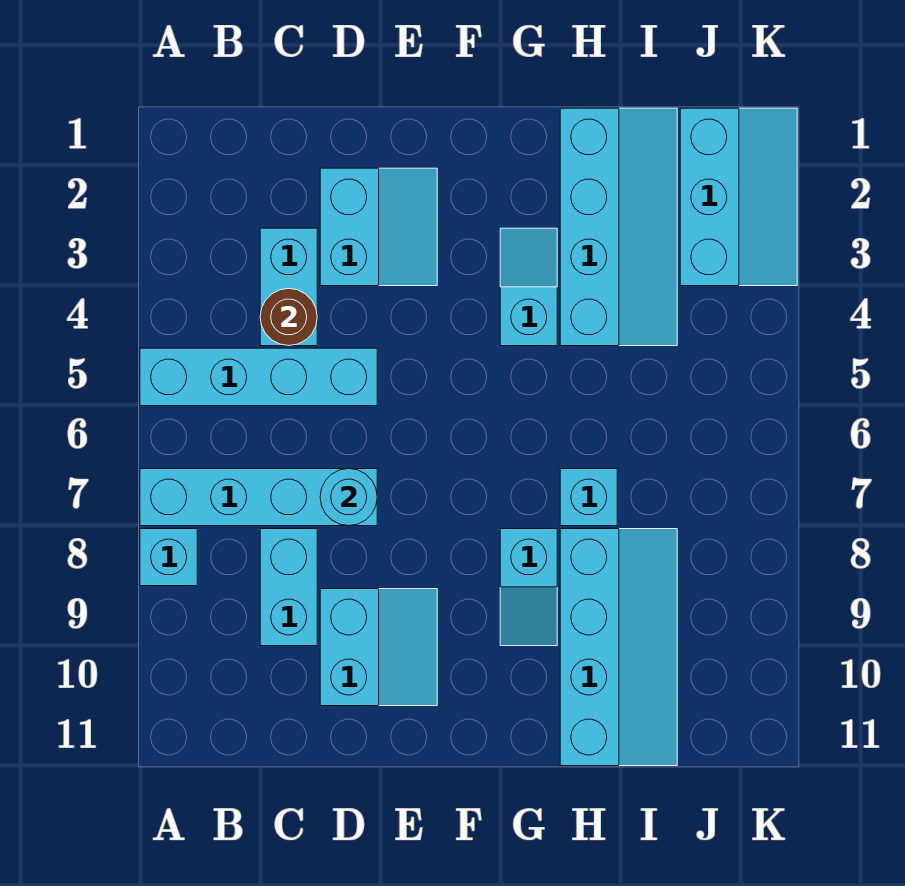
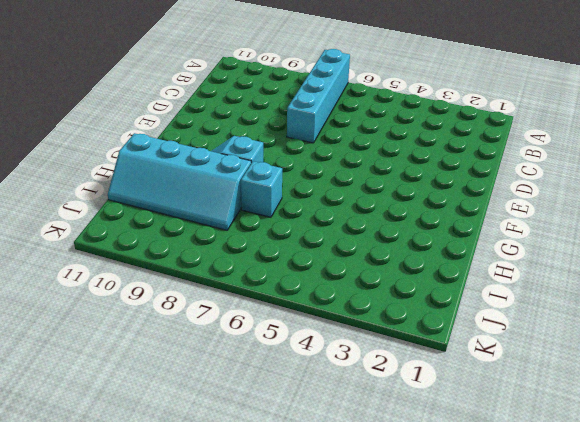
none -> cyan 1x4 brick [140,348,377,406]
none -> cyan 1x1 brick [140,529,197,586]
none -> cyan 1x2 brick [260,228,317,346]

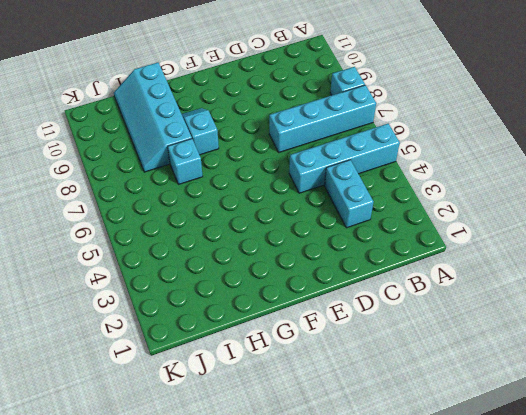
none -> cyan 1x2 brick [260,529,317,646]
none -> cyan 2x2 slope [320,168,437,286]
none -> cyan 2x2 slope [320,589,437,706]

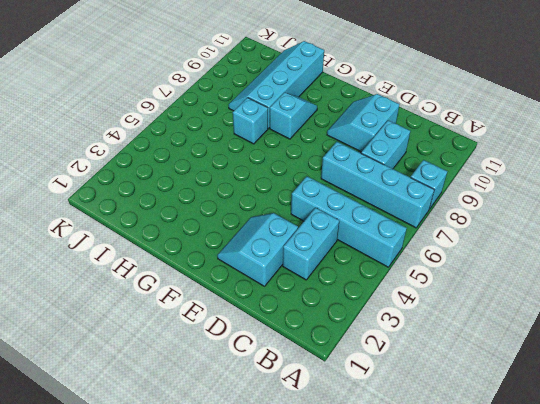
none -> cyan 1x2 slope [500,228,557,346]
none -> cyan 2x4 slope [560,108,677,346]
none -> cyan 2x3 slope [680,108,797,286]

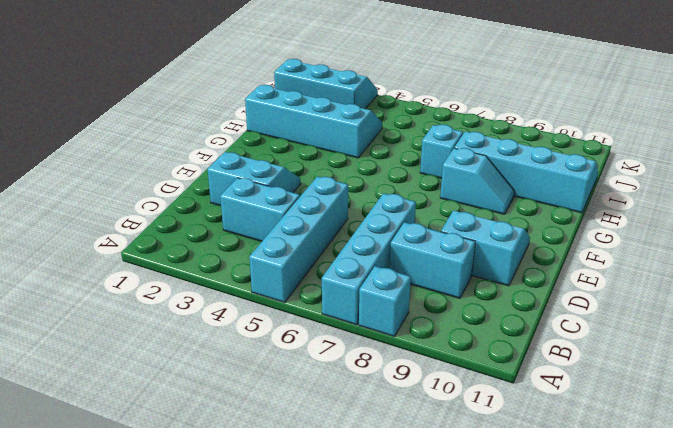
none -> cyan 1x2 slope [500,228,557,346]
none -> brown 1x1 round brick [260,288,317,346]
none -> cyan 1x1 round brick [320,469,377,526]

